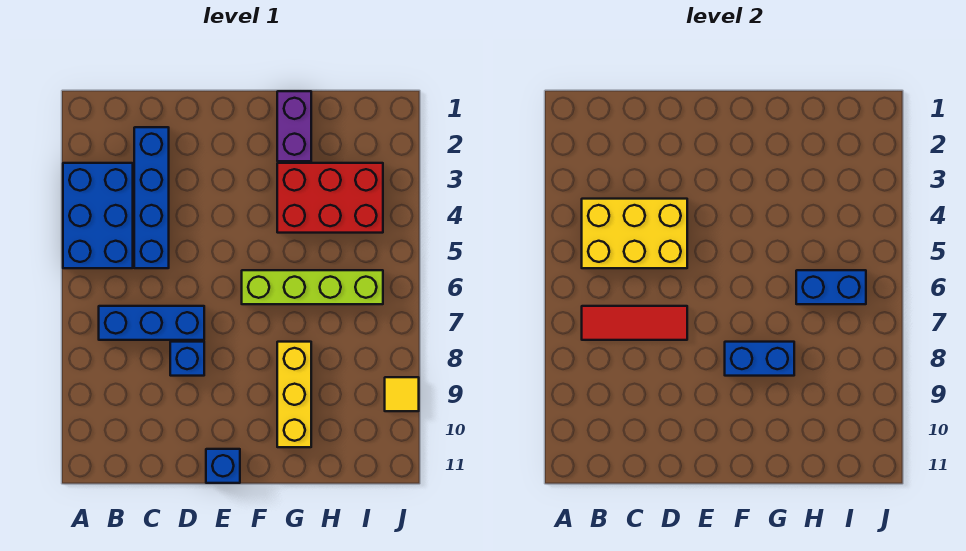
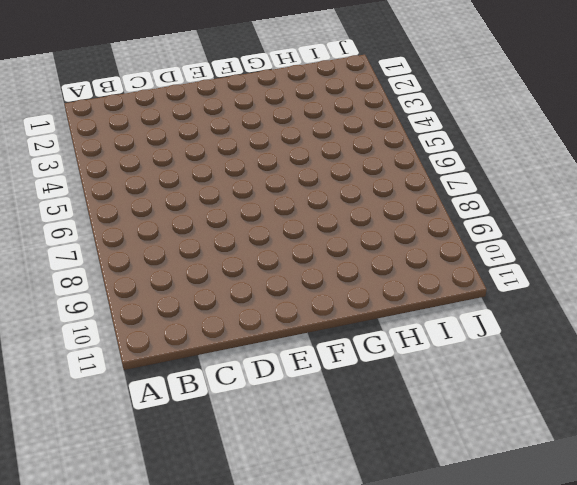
none -> blue 2x3 brick [63,163,133,268]
none -> blue 1x3 brick [99,306,204,340]
none -> blue 1x4 brick [134,127,169,268]

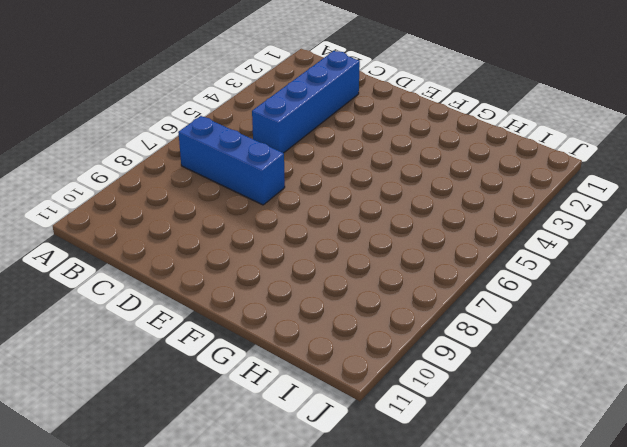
none -> blue 2x3 brick [63,163,133,268]
none -> blue 1x1 brick [170,342,204,376]
none -> blue 1x1 brick [206,449,240,483]

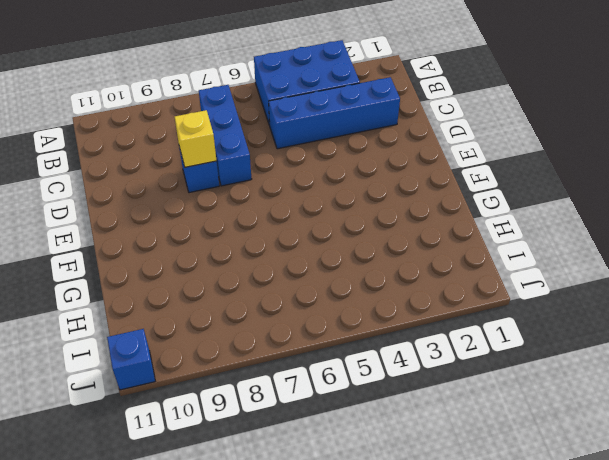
yellow 1x1 brick [175,110,217,167] -> none
blue 1x1 brick [107,329,155,390] -> blue 1x1 brick moved to [206,449,240,483]
none -> lime 1x4 brick [242,270,383,304]
none -> purple 1x2 brick [277,91,311,161]
none -> red 2x3 brick [277,163,383,233]

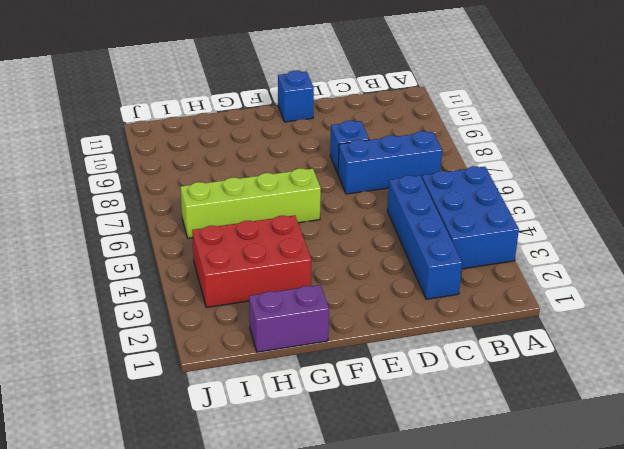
purple 1x2 brick [249,285,329,352] -> purple 1x2 brick turned to [277,91,311,161]
none -> yellow 1x3 brick [277,342,311,447]
none -> yellow 1x1 tile [385,377,419,411]
none -> yellow 2x3 brick [582,199,687,268]

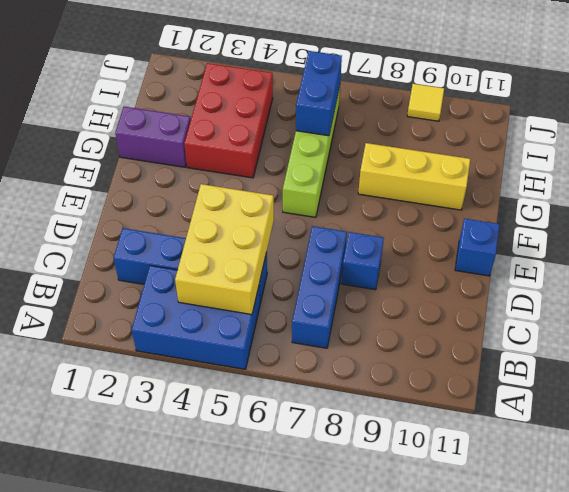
none -> red 1x3 tile [582,306,687,340]
none -> blue 1x2 brick [725,342,794,376]

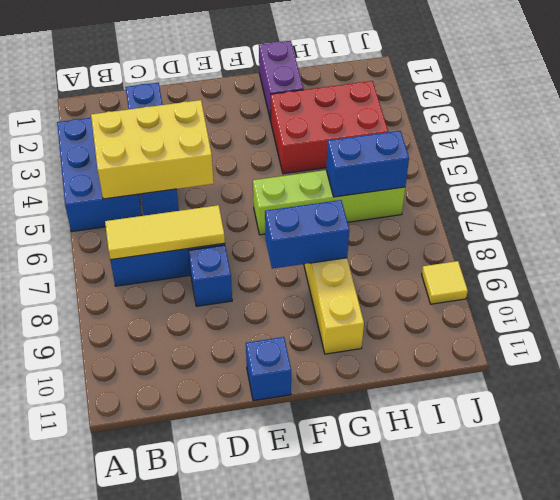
yellow 1x3 tile [105,205,225,260] -> red 1x3 tile [582,306,687,340]

